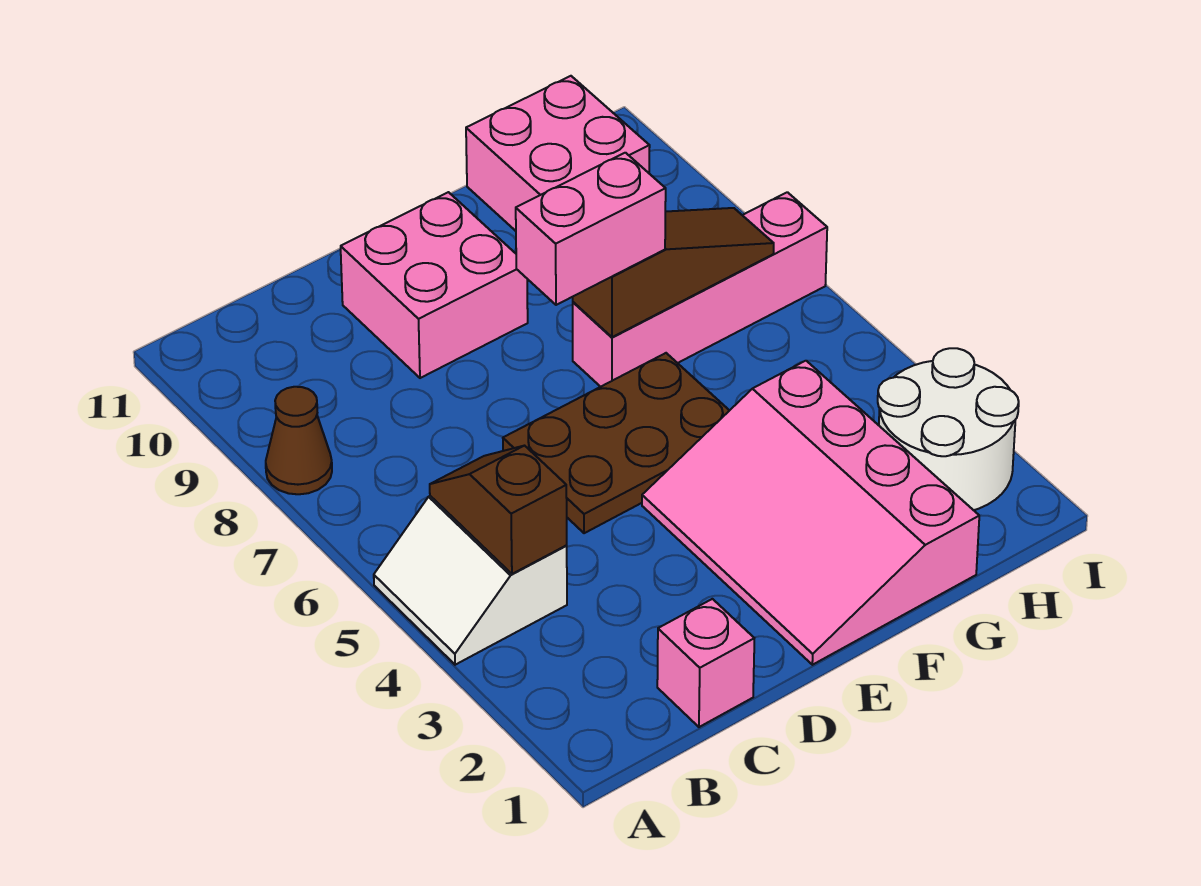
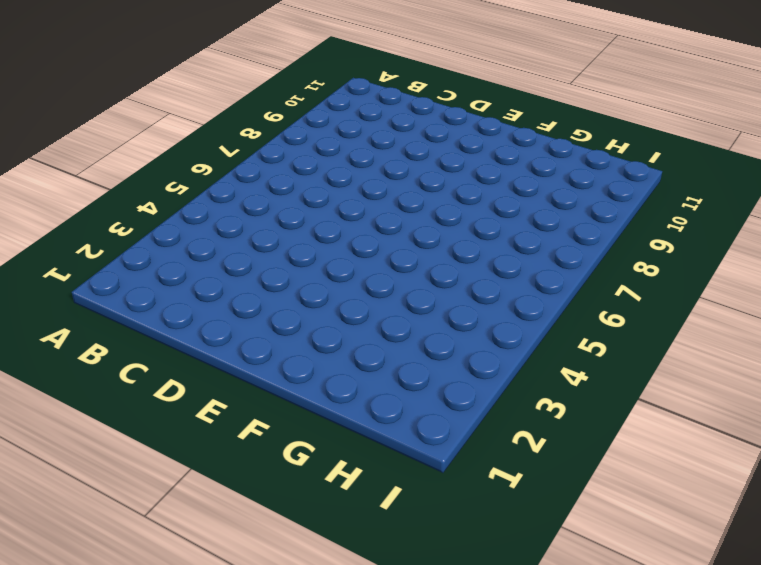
none -> white 2x2 slope [374,496,567,665]
none -> brown 1x1 cone [266,387,332,494]
none -> pink 1x1 brick [657,599,754,727]

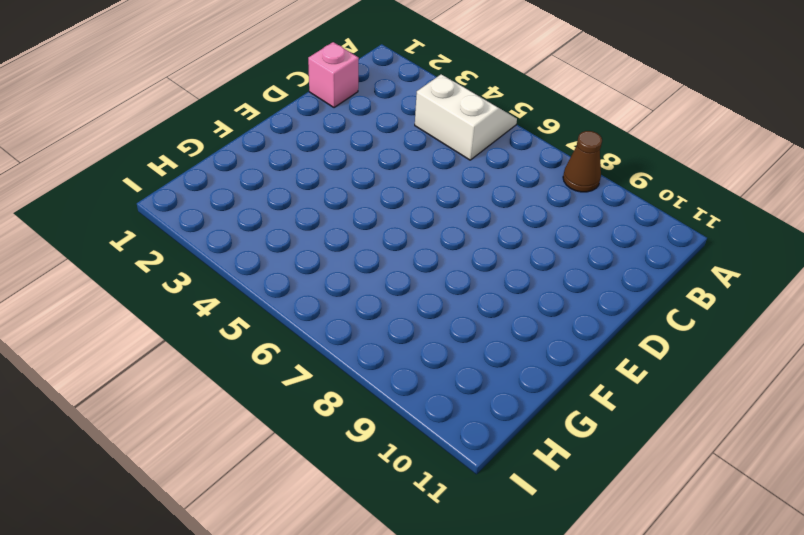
none -> brown 2x3 plate [503,353,730,533]
none -> pink 2x2 brick [341,192,528,378]
none -> pink 3x4 slope [642,361,979,665]

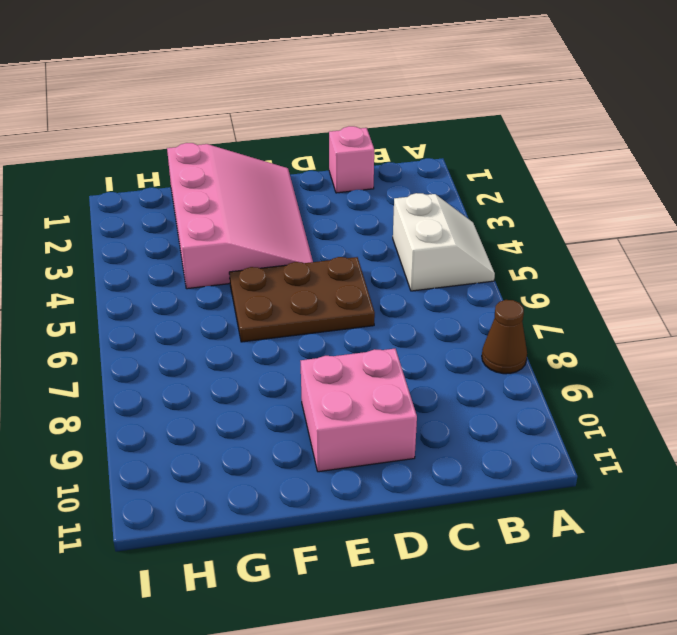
none -> pink 1x4 brick [573,192,827,387]
none -> pink 2x2 brick [466,76,650,231]
none -> white 2x2 round brick [878,348,1019,510]

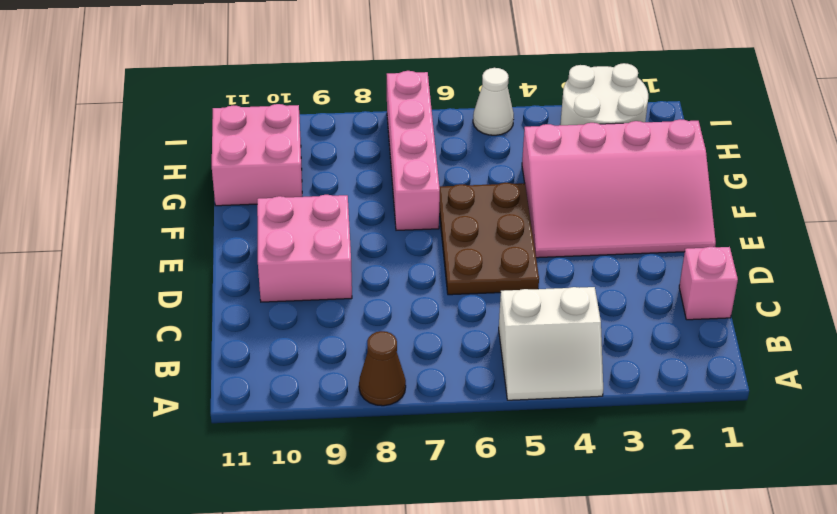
white 1x1 cone [473,68,514,135] -> none
none -> brown 1x2 slope [430,446,567,574]
none -> brown 1x3 slope [573,208,774,337]
none -> pink 1x2 brick [516,153,666,305]

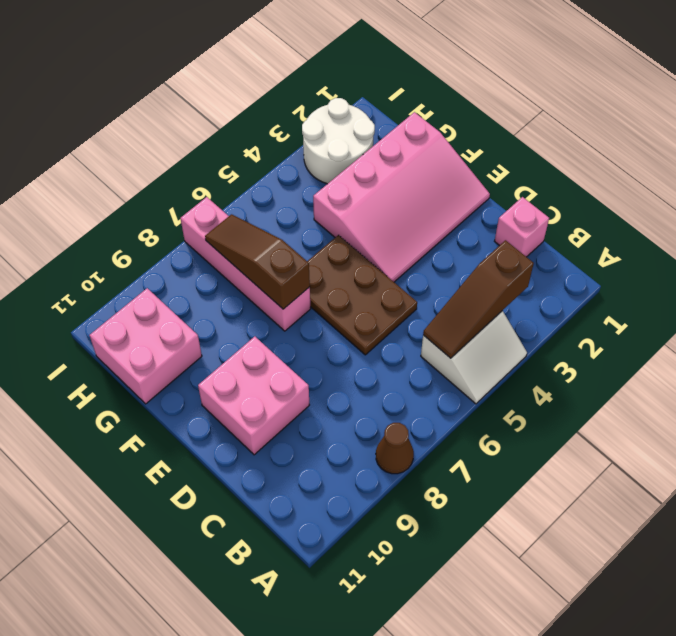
brown 1x3 slope [423,240,534,358] -> brown 1x2 slope [430,446,567,574]
none -> pink 1x2 brick [516,153,666,305]

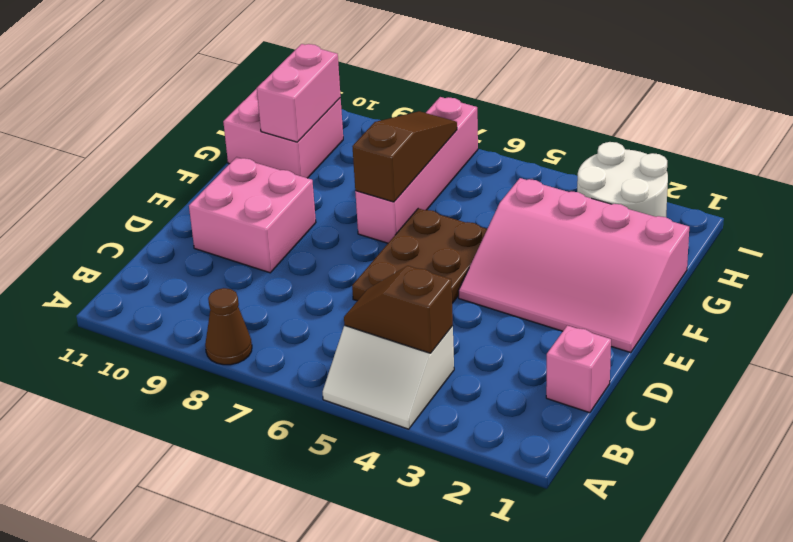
pink 1x2 brick [257,44,341,142] -> pink 1x2 brick moved to [516,153,666,305]

